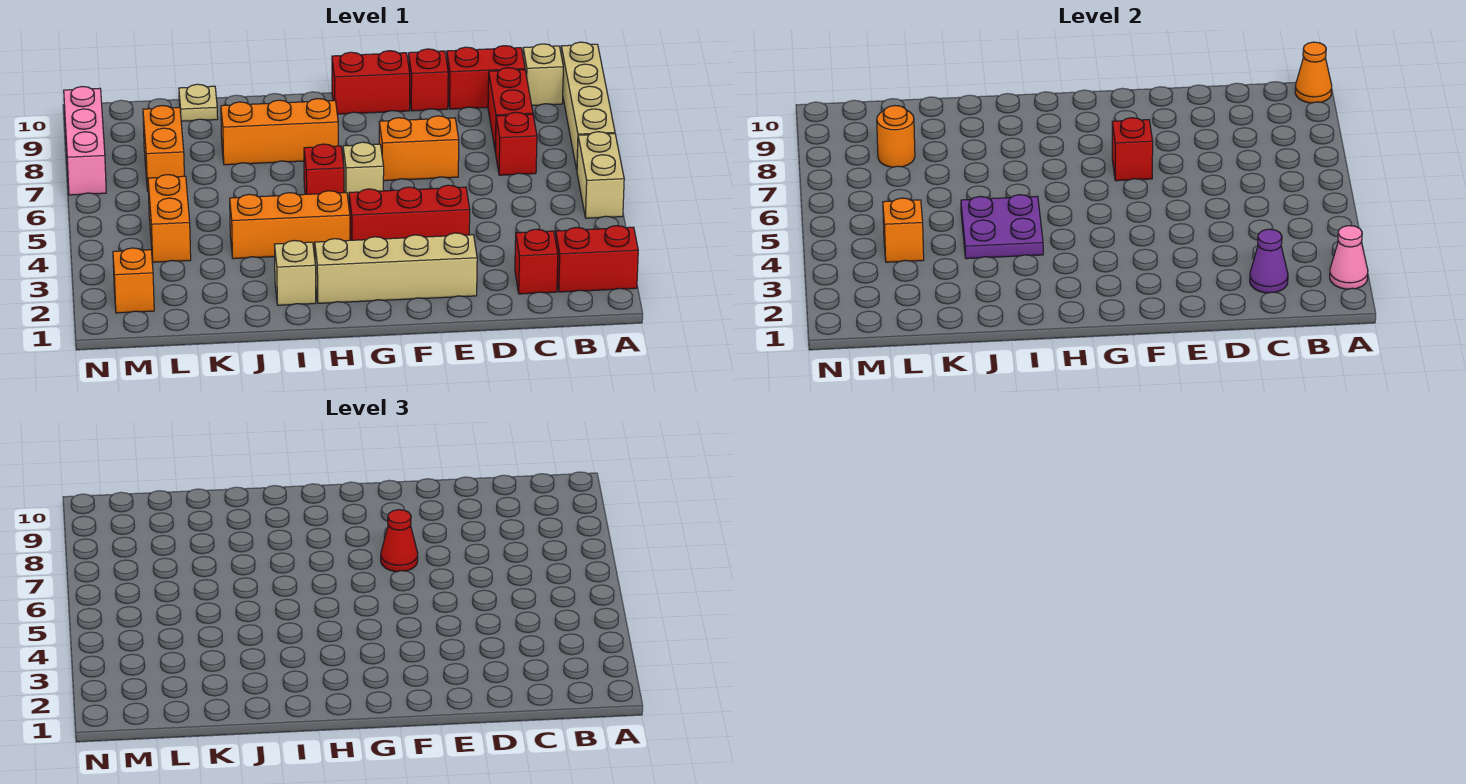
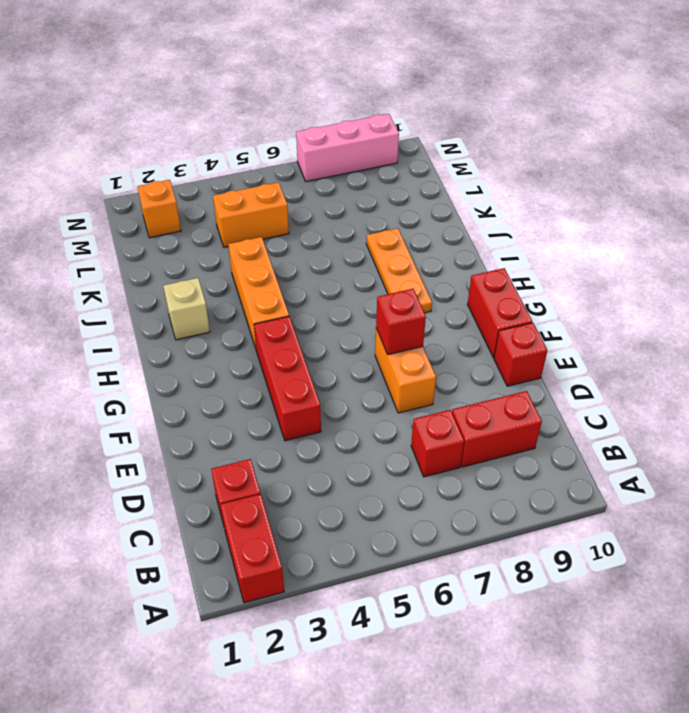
orange 1x3 plate [366,228,432,313] -> orange 1x3 brick [221,99,338,165]
none -> tan 1x2 brick [577,132,624,218]
none -> tan 1x4 brick [561,42,615,170]
none -> tan 1x1 brick [523,44,563,105]
none -> red 1x2 brick [447,46,525,109]

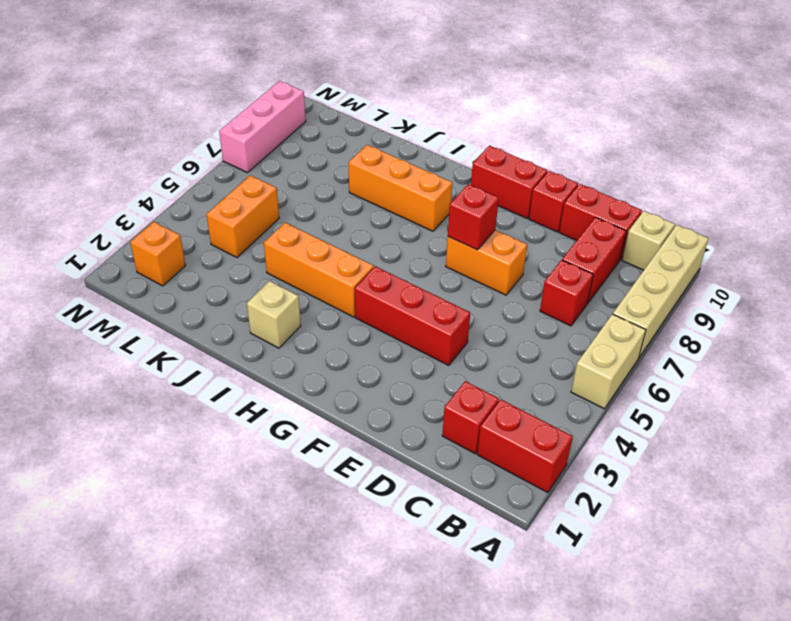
none -> tan 1x4 brick [315,233,477,303]
none -> tan 1x1 brick [343,142,384,204]
none -> red 1x1 brick [304,144,344,194]
none -> tan 1x1 plate [179,84,218,121]

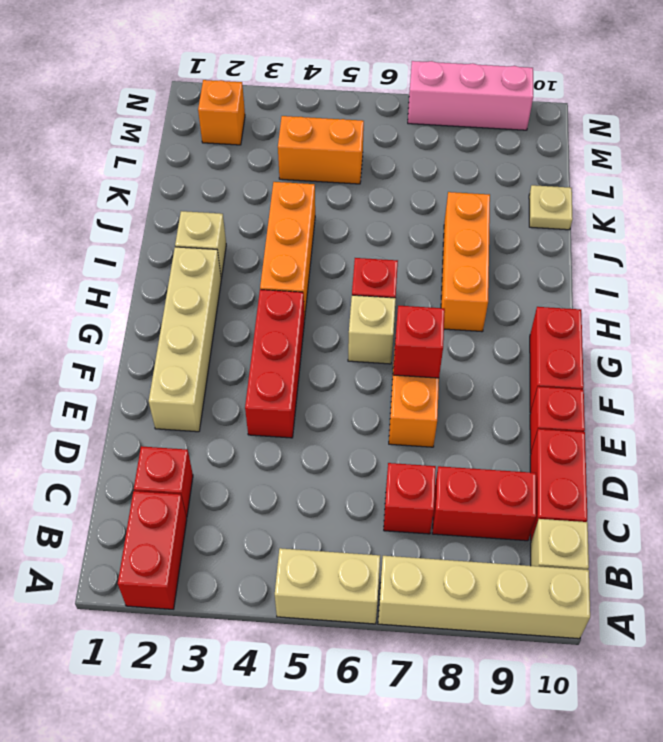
none -> orange 1x2 brick [143,106,184,191]
none -> pink 1x1 cone [1330,226,1368,289]
none -> orange 1x1 cone [1295,42,1332,103]
none -> purple 1x1 cone [1250,229,1288,293]

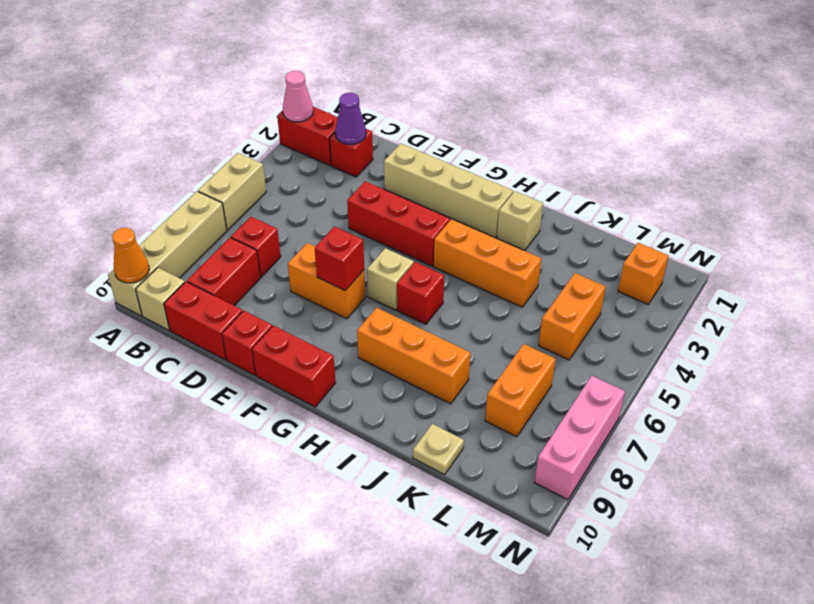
none -> purple 2x2 plate [961,195,1043,259]
none -> orange 1x1 brick [883,198,924,262]
none -> orange 1x1 round brick [877,106,915,167]
none -> red 1x1 cone [381,510,418,572]

